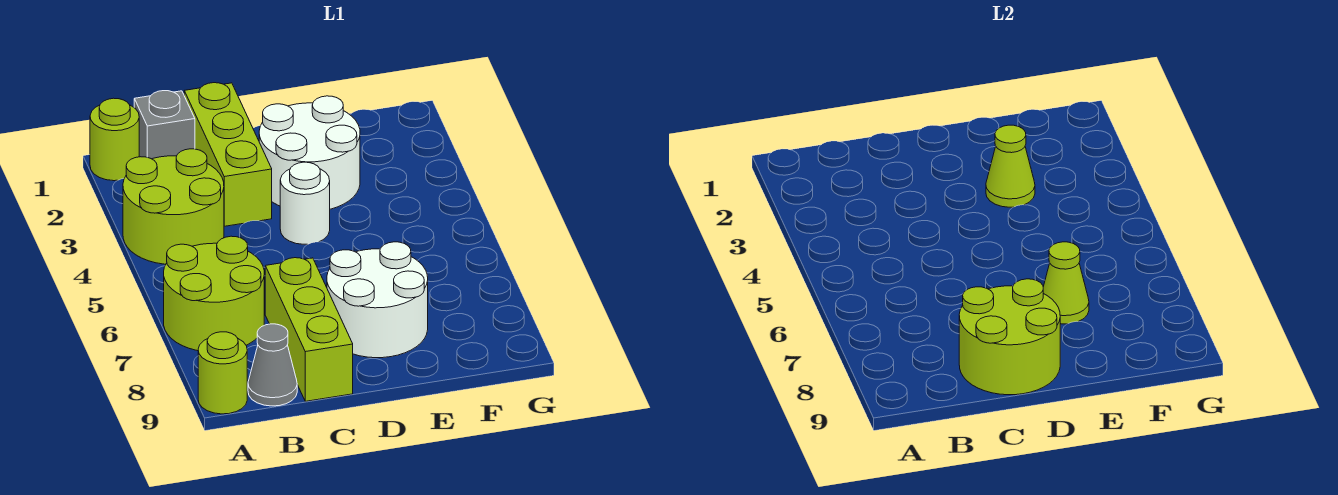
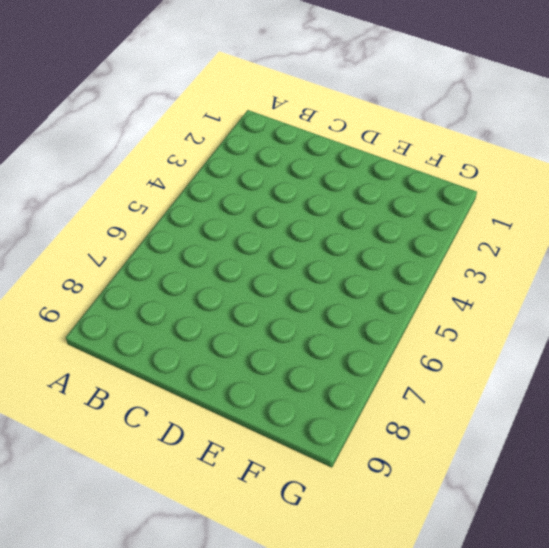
none -> lime 1x1 round brick [90,98,139,181]
none -> lime 2x2 round brick [123,149,224,264]
none -> lime 2x2 round brick [164,236,264,351]

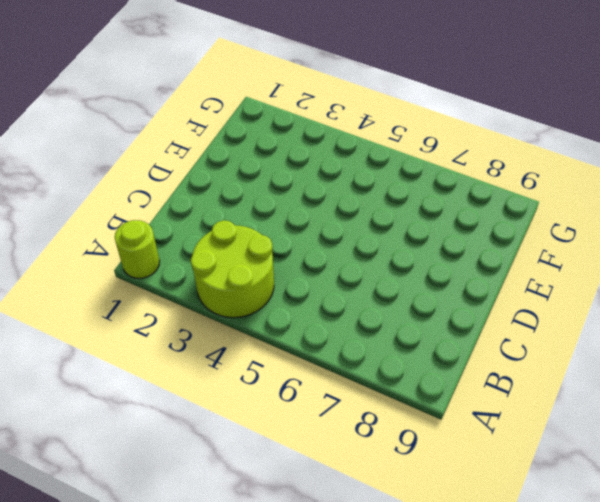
none -> lime 2x2 round brick [164,236,264,351]
none -> lime 1x1 round brick [198,332,247,414]
none -> grey 1x1 brick [134,91,195,159]

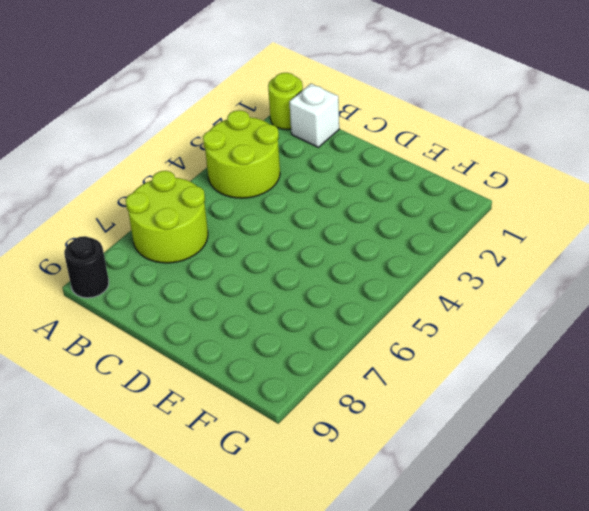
black 1x1 round brick [64,236,109,298] -> lime 1x1 round brick [198,332,247,414]
white 1x1 brick [289,84,339,147] -> grey 1x1 brick [134,91,195,159]
none -> grey 1x1 cone [248,324,297,406]
none -> lime 1x3 brick [184,83,272,226]
none -> lime 1x3 brick [265,258,353,401]

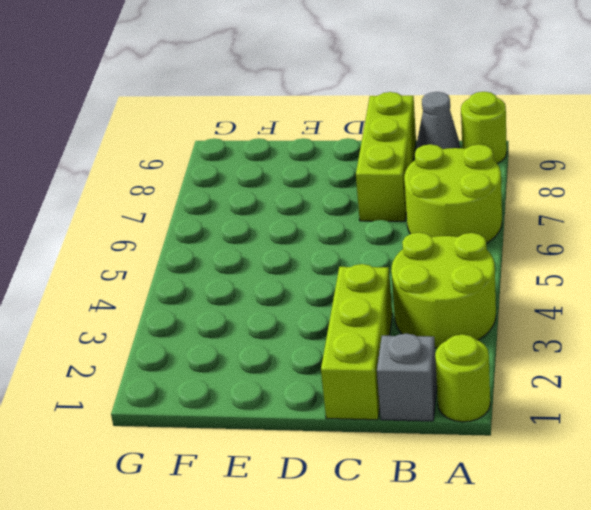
none -> white 2x2 round brick [259,96,360,209]
none -> white 1x1 round brick [280,162,330,244]
none -> white 2x2 round brick [327,242,428,358]

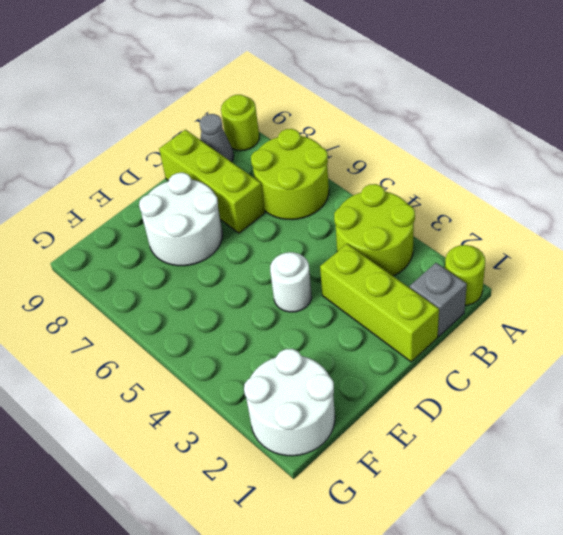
white 2x2 round brick [244,349,335,456] -> white 2x2 round brick moved to [259,96,360,209]
none -> lime 2x2 round brick [959,279,1060,395]
none -> lime 1x1 cone [986,125,1035,207]
none -> lime 1x1 cone [1043,242,1089,324]

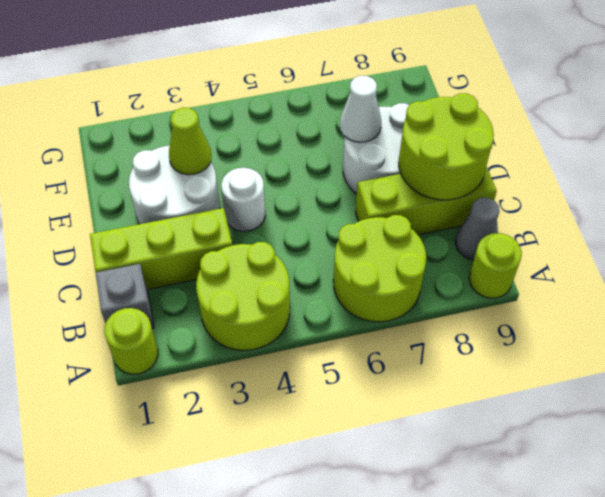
white 1x1 cone [340,76,381,142] -> lime 1x1 cone [1043,242,1089,324]

